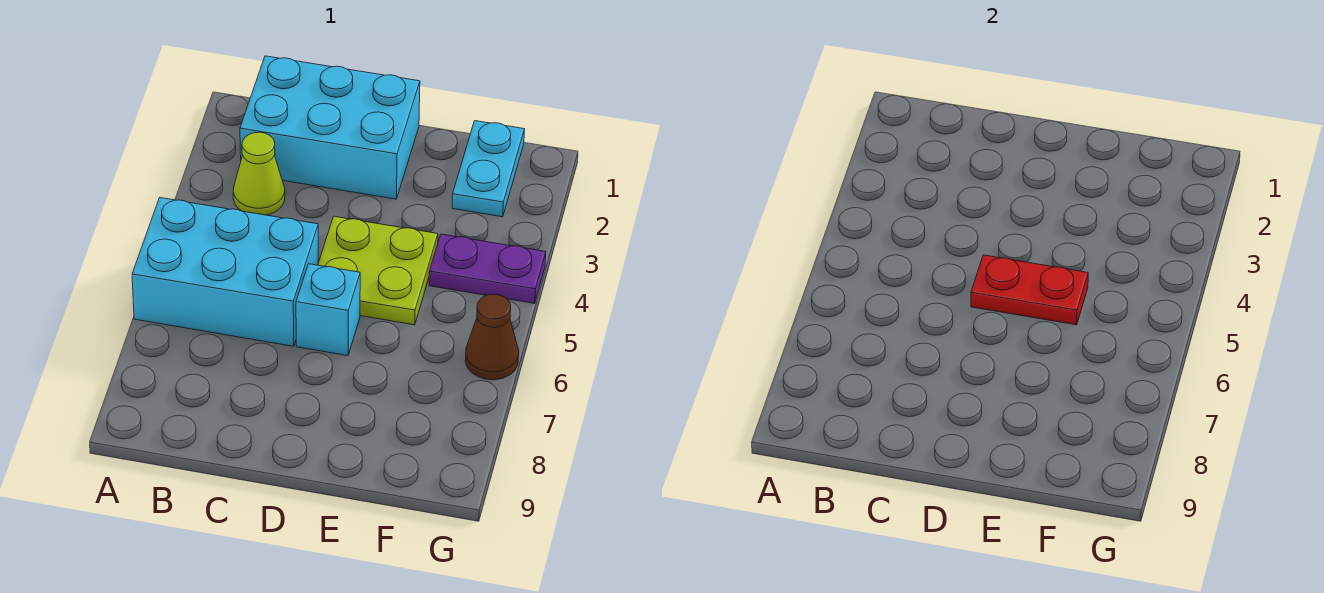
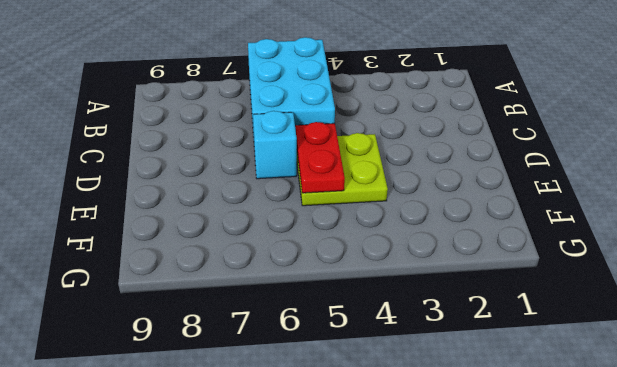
none -> cyan 2x3 brick [240,56,420,199]
none -> lime 1x1 cone [233,132,285,215]

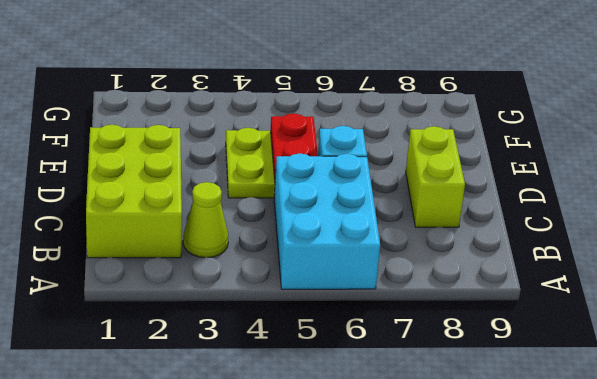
lime 2x3 brick [86,125,182,258] -> cyan 2x3 brick [240,56,420,199]
lime 1x2 brick [406,126,465,227] -> none
none -> cyan 1x2 plate [452,121,525,217]
none -> purple 1x2 plate [429,234,546,304]

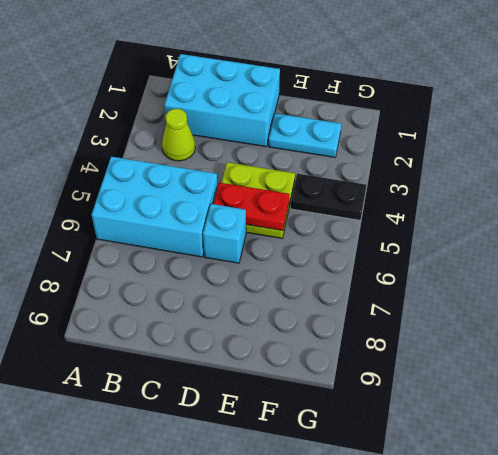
cyan 1x2 plate [269,113,341,157] -> cyan 1x2 plate turned to [452,121,525,217]
black 1x2 plate [291,174,366,220] -> purple 1x2 plate [429,234,546,304]
none -> brown 1x1 cone [465,294,519,380]

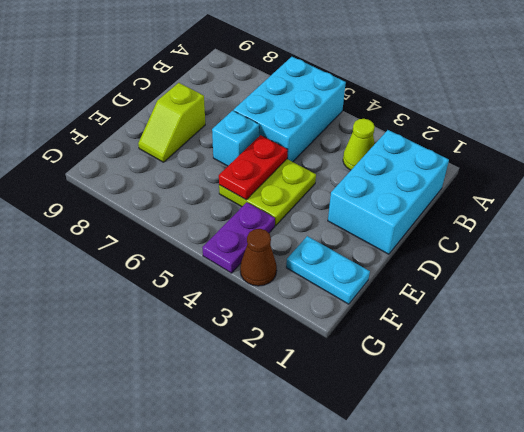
lime 1x2 slope [138,83,205,162] -> none
brown 1x1 cone [240,229,277,286] -> brown 1x1 cone moved to [465,294,519,380]

